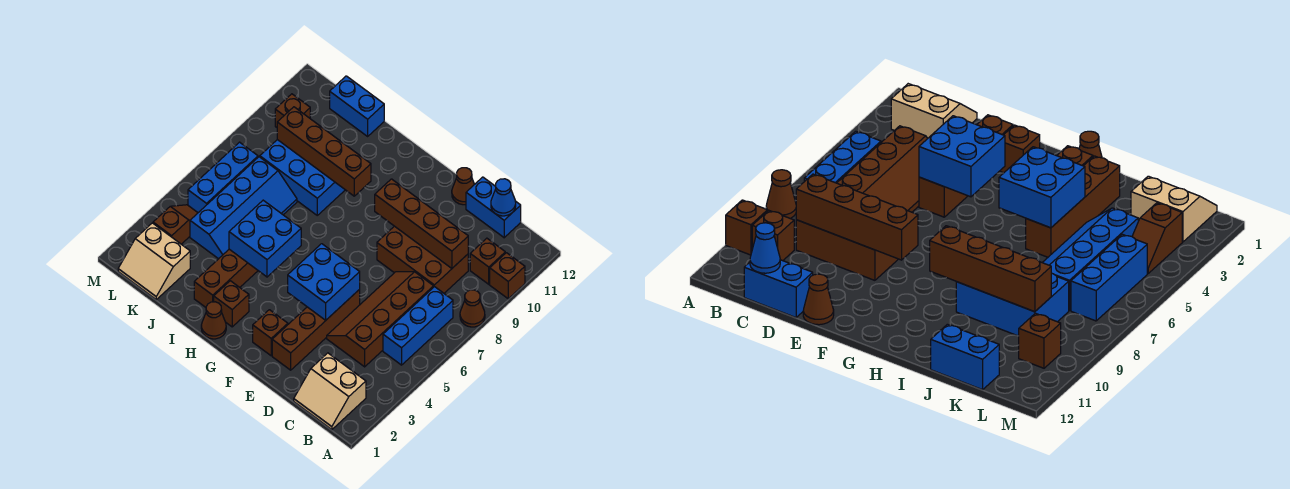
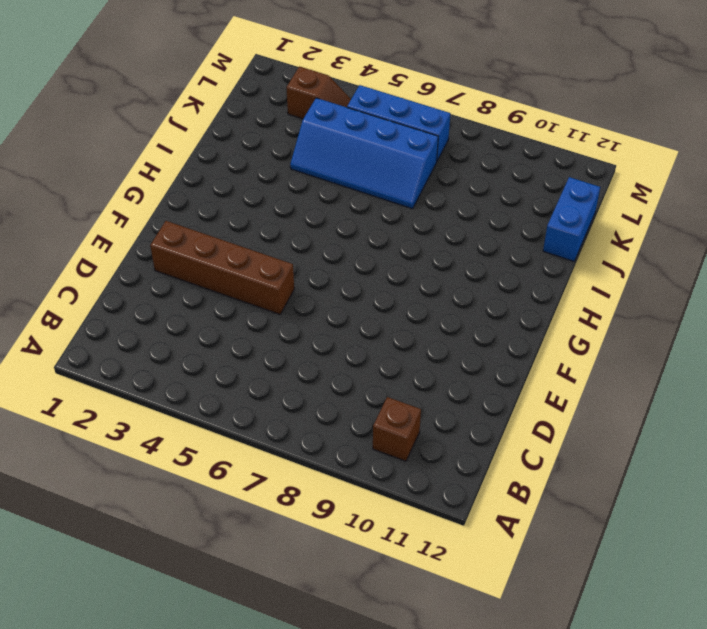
none -> brown 1x1 cone [460,290,485,327]
none -> brown 1x1 brick [490,253,525,299]
none -> tan 2x2 slope [294,353,366,430]

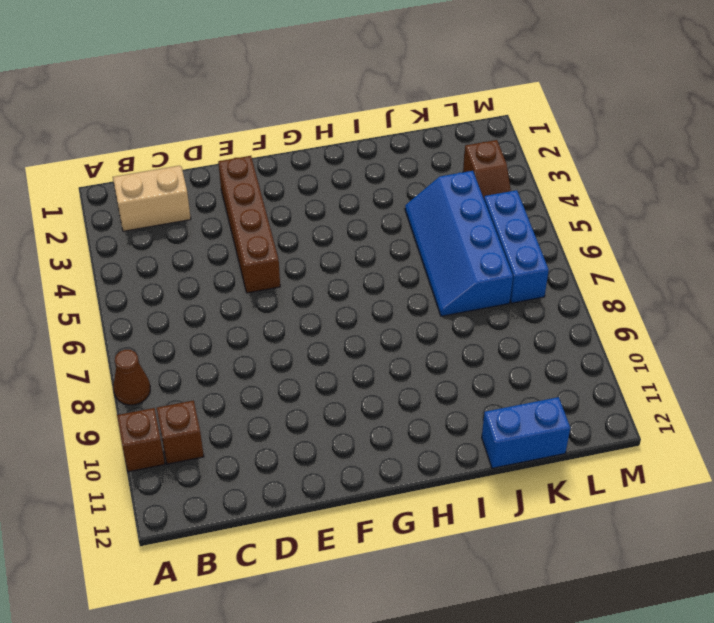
none -> blue 1x3 brick [383,287,453,365]
none -> brown 2x4 slope [327,272,434,367]
none -> brown 2x3 brick [377,226,468,293]

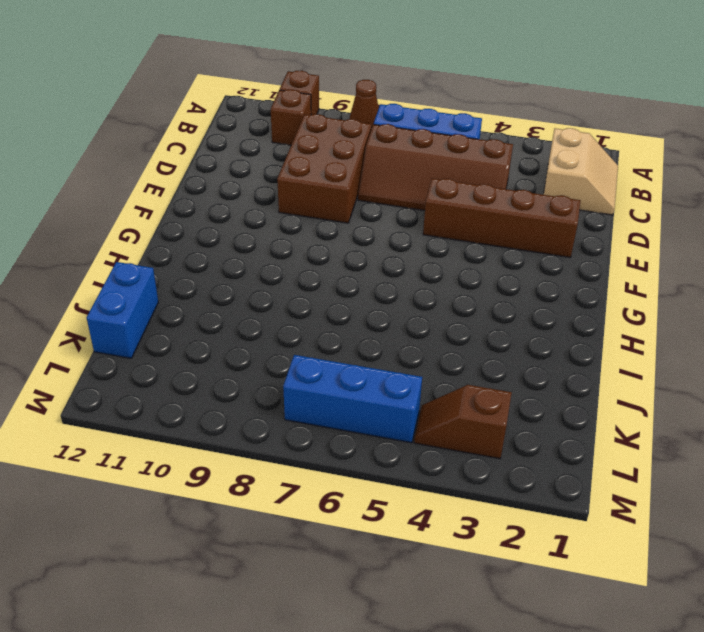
none -> blue 1x2 brick [466,177,521,238]
none -> brown 1x1 cone [452,168,474,205]
none -> brown 1x1 brick [253,310,288,356]

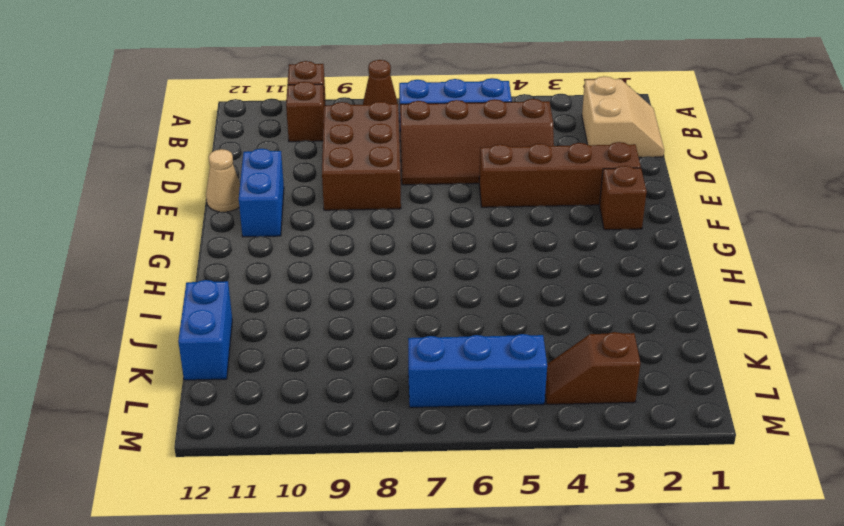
blue 1x2 brick [239,149,284,237] -> blue 1x2 brick moved to [466,177,521,238]
tan 1x1 cone [206,149,240,212] -> brown 1x1 cone [452,168,474,205]
none -> brown 1x1 cone [201,302,226,339]
none -> brown 1x1 brick [214,281,249,327]
none -> brown 1x4 brick [194,249,258,307]

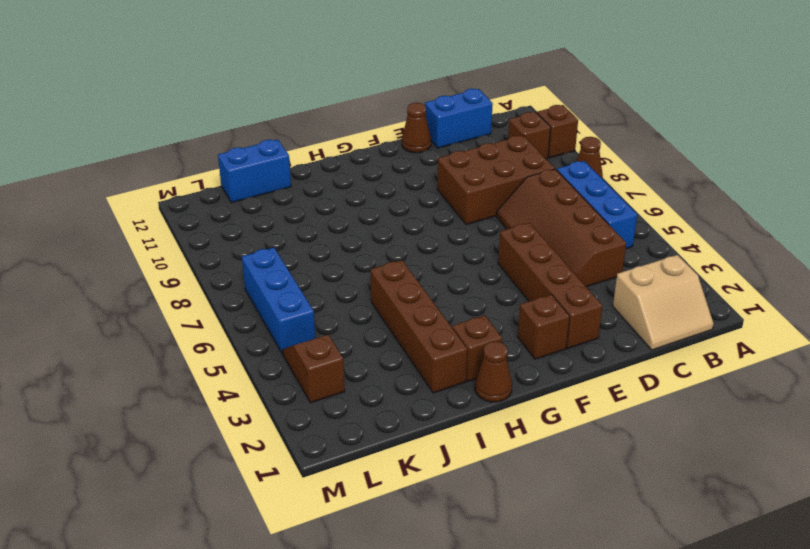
none -> blue 2x3 brick [260,140,345,215]
none -> blue 2x4 slope [190,157,297,259]
none -> tan 2x2 slope [118,223,190,300]

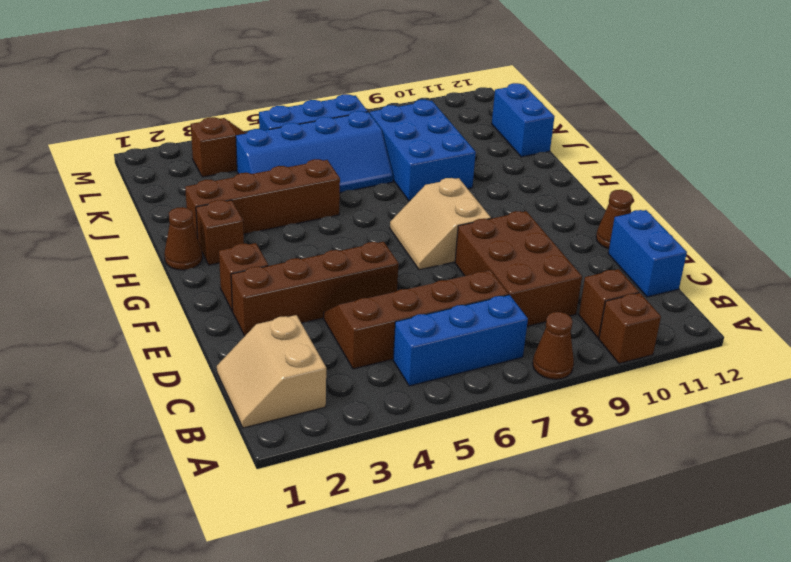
tan 2x2 slope [390,178,491,270] -> tan 2x2 slope moved to [118,223,190,300]
none -> brown 1x1 brick [275,94,310,127]
none -> brown 1x4 brick [375,179,468,268]
none -> blue 1x1 cone [491,179,516,216]

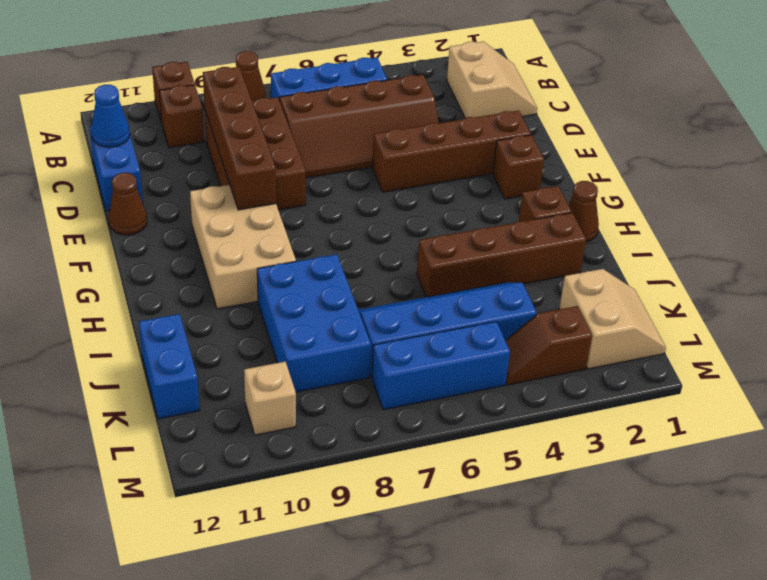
tan 2x3 brick [190,184,296,309] -> none
tan 1x1 brick [244,362,296,435] -> brown 1x1 brick [275,94,310,127]
none -> blue 2x2 brick [288,244,360,320]
none -> blue 2x2 brick [229,200,301,277]
none -> brown 1x4 brick [277,107,371,196]

